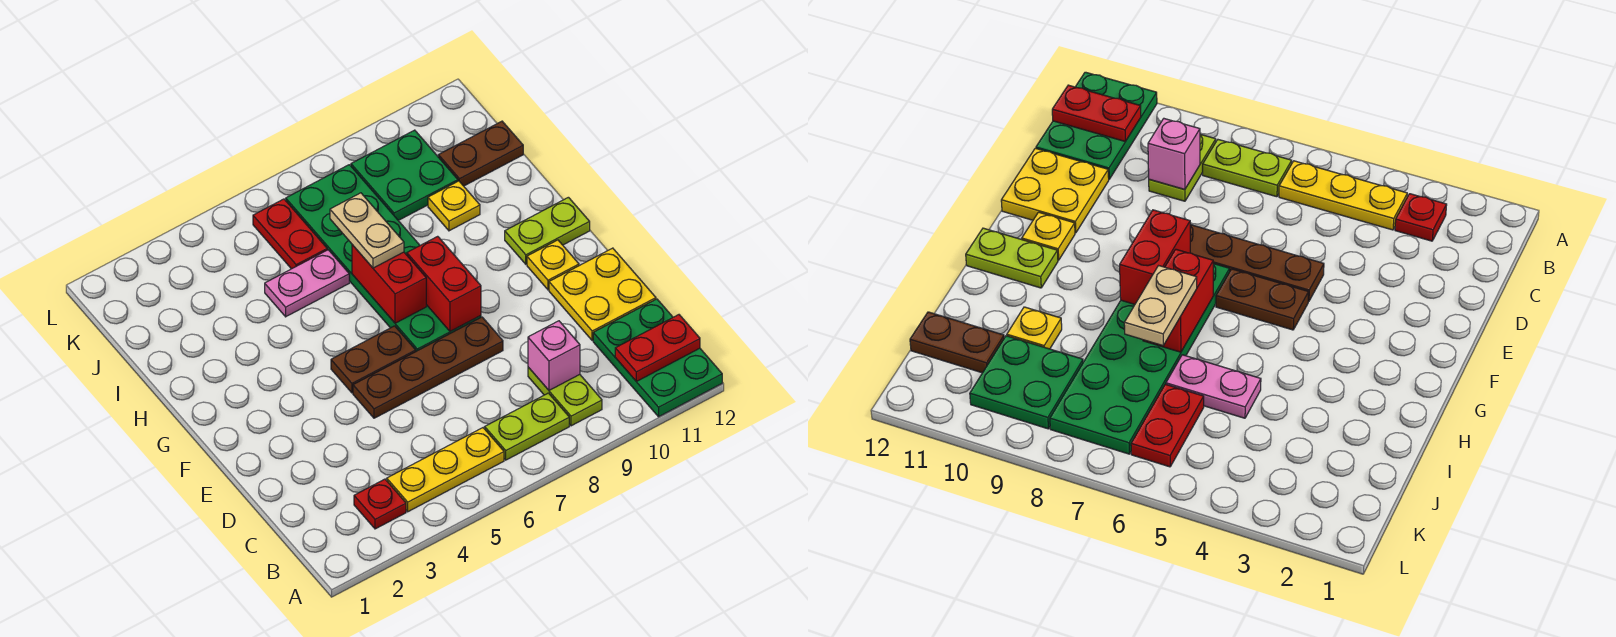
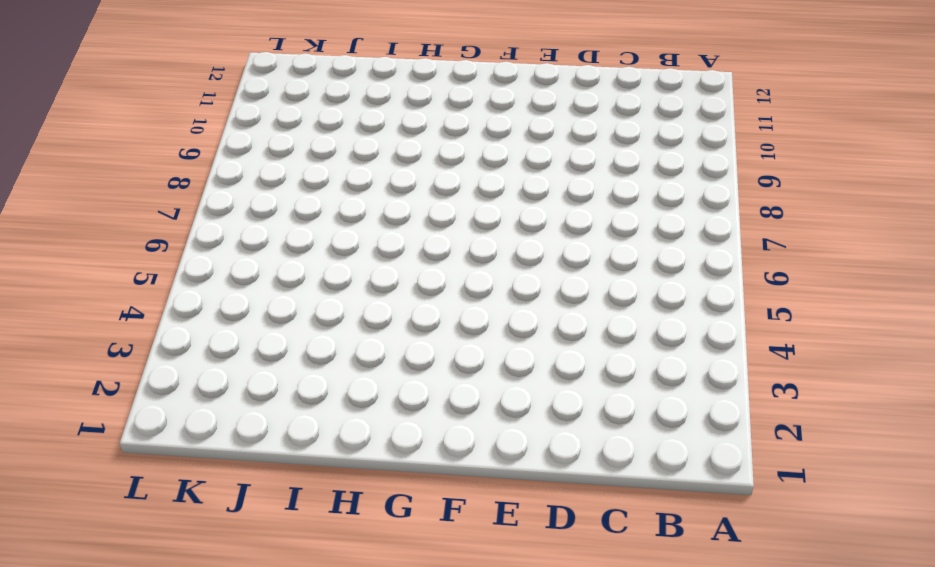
none -> green 2x3 plate [593,299,722,417]
none -> red 1x1 plate [354,479,406,529]
none -> yellow 1x3 plate [387,428,504,512]

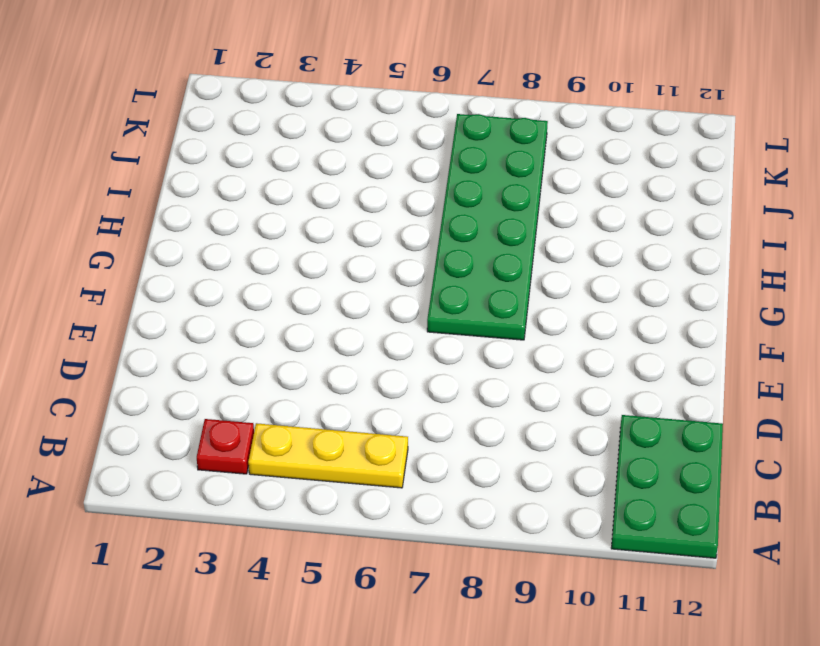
none -> lime 1x2 plate [485,393,569,460]
none -> lime 1x2 plate [528,367,602,426]
none -> yellow 2x2 plate [549,248,656,341]

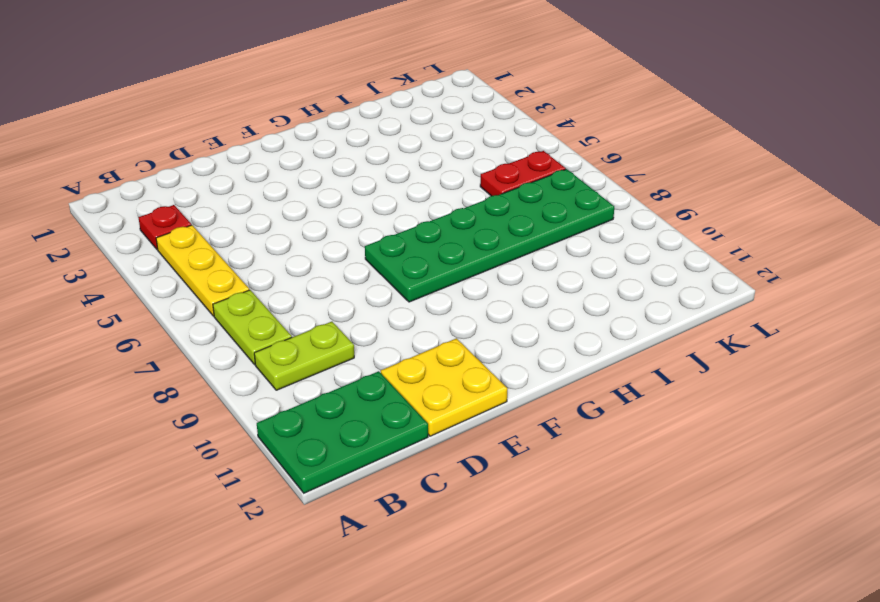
none -> brown 1x4 plate [353,317,503,418]
none -> brown 1x2 plate [331,326,416,393]
none -> yellow 1x1 plate [527,240,579,290]

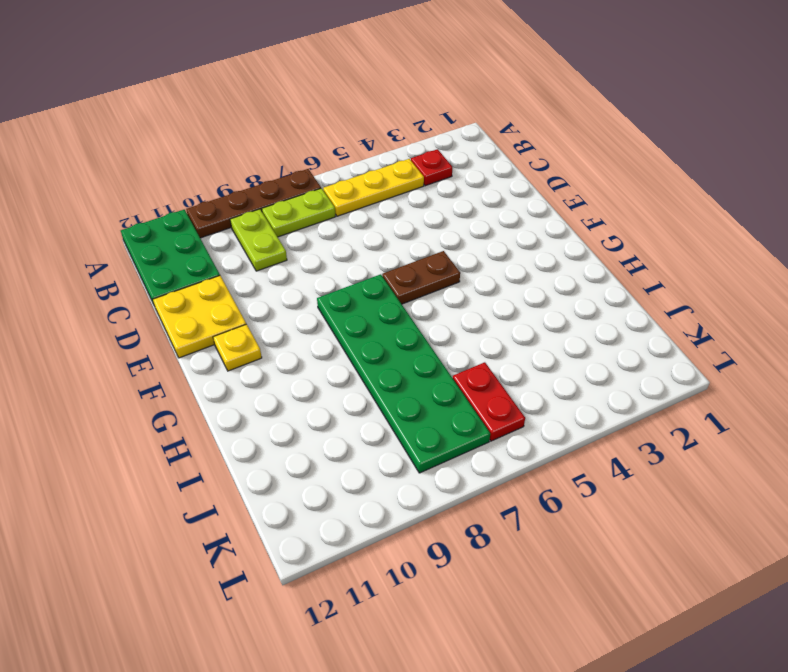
brown 1x4 plate [186,169,321,238] -> brown 1x4 plate moved to [353,317,503,418]
none -> lime 1x2 plate [505,197,590,264]
none -> pink 1x2 plate [265,250,349,317]
none -> yellow 1x1 plate [428,181,480,231]

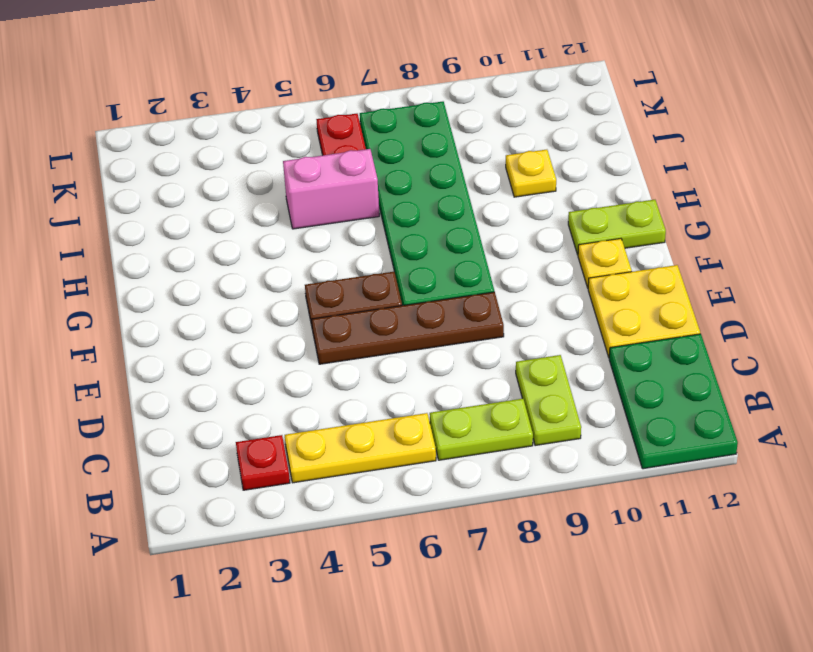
pink 1x2 brick [283,149,379,229] -> pink 1x2 plate [265,250,349,317]
none -> green 2x2 plate [351,130,458,220]
none -> brown 1x2 plate [438,121,523,186]
none -> red 1x2 plate [615,315,700,381]

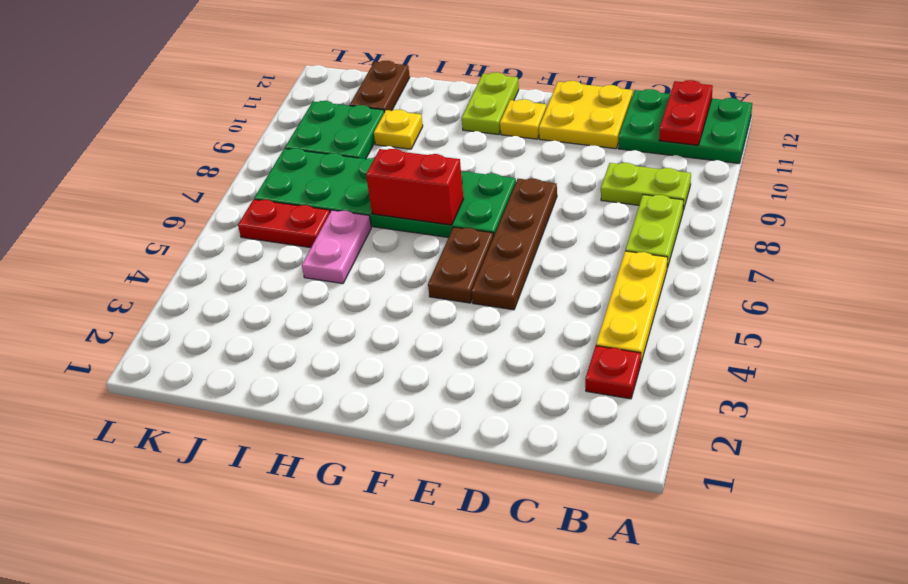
none -> pink 1x1 brick [528,321,580,390]
none -> red 1x2 brick [407,236,481,331]
none -> tan 1x2 plate [330,193,404,268]

